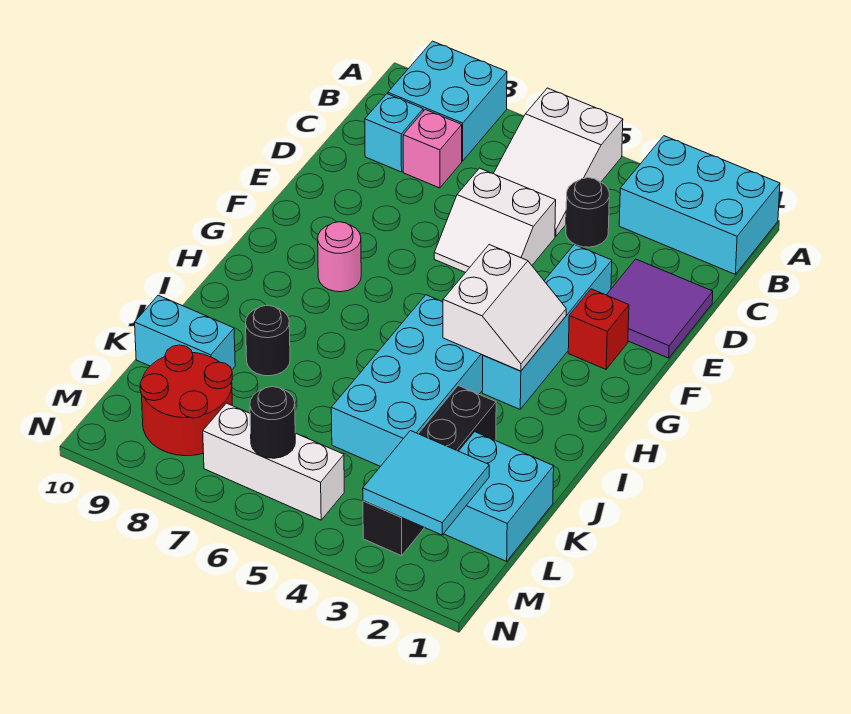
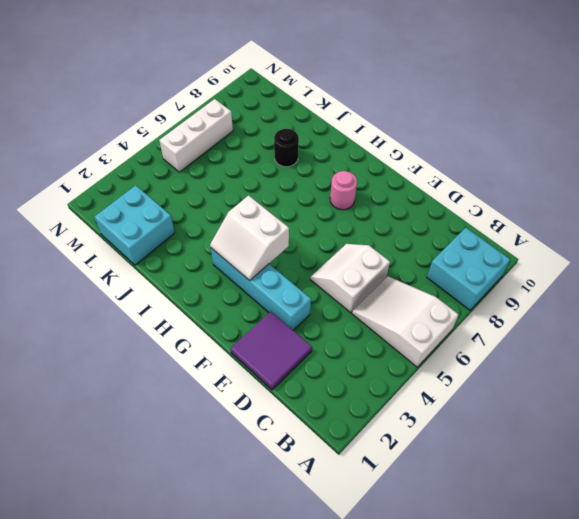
none -> cyan 2x3 brick [619,136,780,274]
none -> black 1x1 round brick [566,178,609,247]
none -> pink 1x1 brick [403,110,462,188]

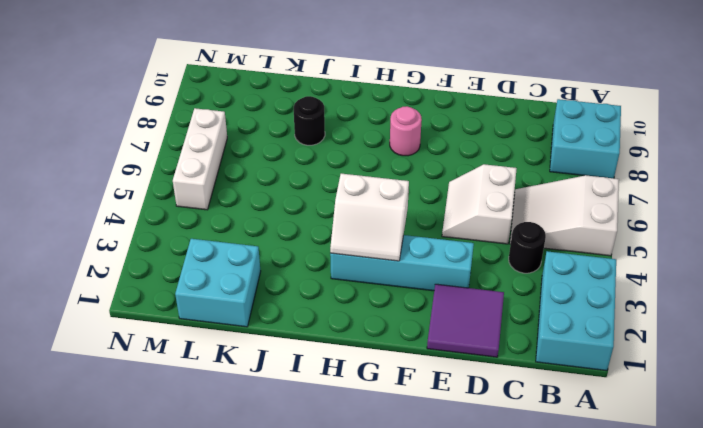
none -> pink 1x1 brick [403,110,462,188]
none -> cyan 1x1 brick [365,94,423,172]
none -> red 1x1 brick [568,289,629,369]

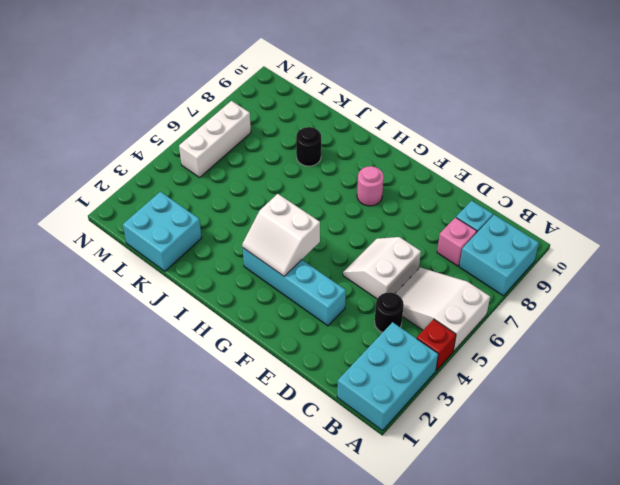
red 1x1 brick [417,319,456,370] -> red 1x1 brick moved to [568,289,629,369]
none -> purple 2x2 tile [607,259,713,358]
none -> cyan 2x4 brick [331,295,483,466]
none -> black 1x4 brick [363,386,496,556]

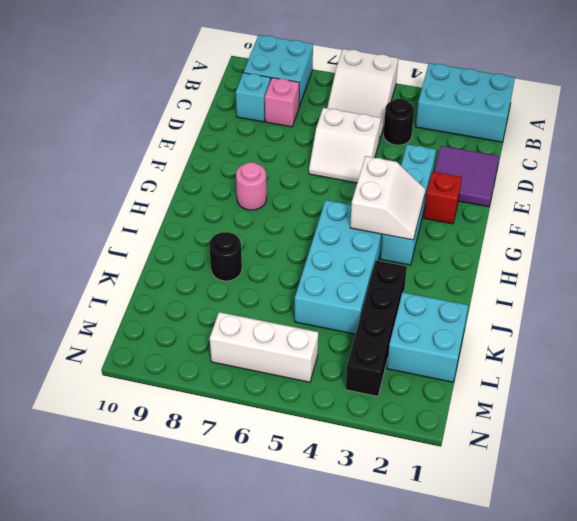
none -> cyan 1x2 brick [135,295,235,370]
none -> red 2x2 round brick [140,345,232,456]
none -> cyan 2x2 tile [363,431,489,535]

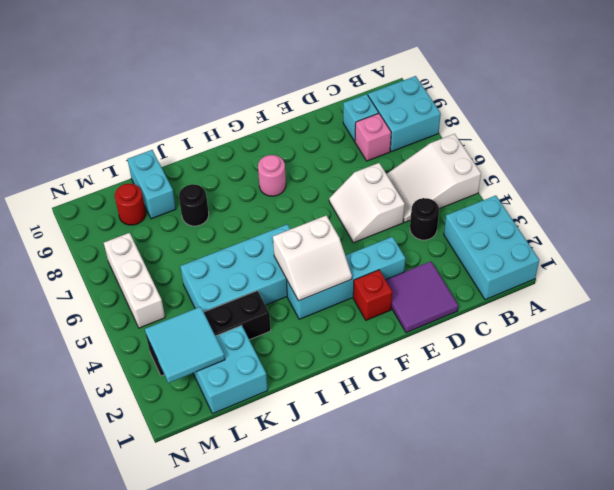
red 1x1 round brick [115,184,146,225] -> red 2x2 round brick [140,345,232,456]
none -> black 1x1 round brick [250,387,295,458]

